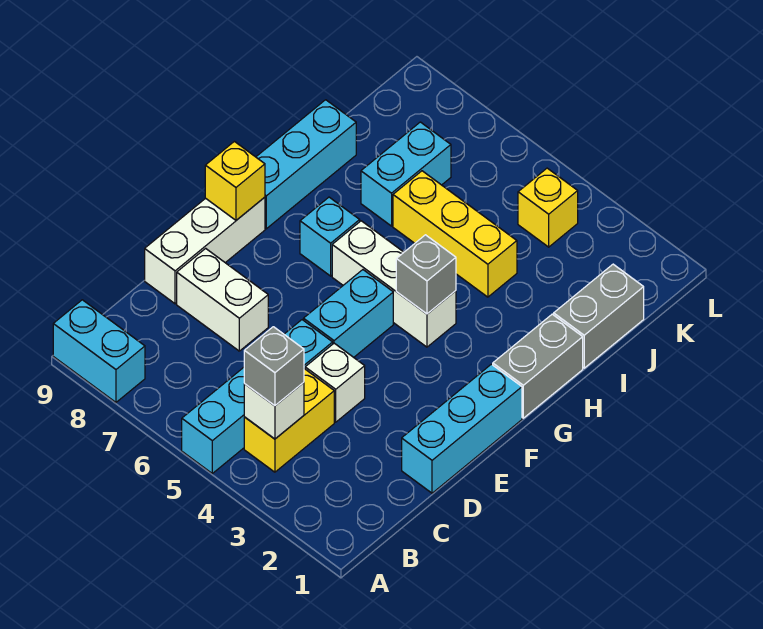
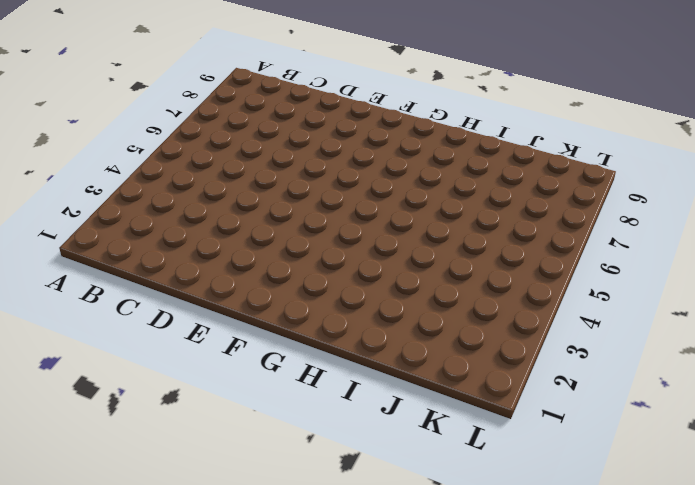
none -> cyan 1x4 brick [182,320,333,473]
none -> cyan 1x2 brick [53,300,145,402]
none -> yellow 1x2 brick [244,369,334,472]

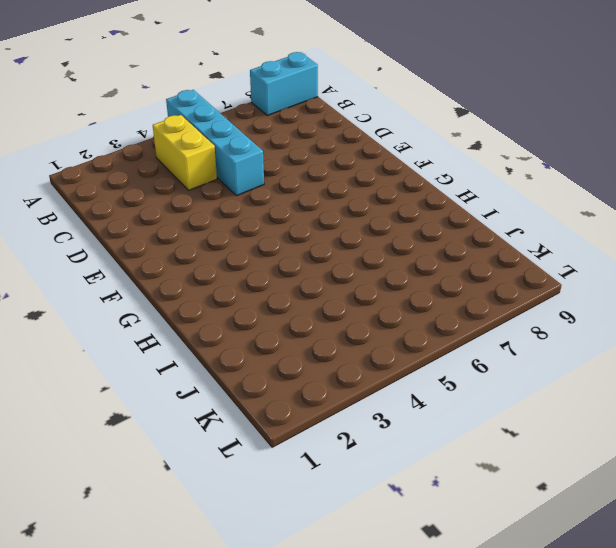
none -> cyan 1x3 brick [402,364,522,493]
none -> white 1x1 brick [305,343,365,422]
none -> white 1x2 brick [177,248,268,351]

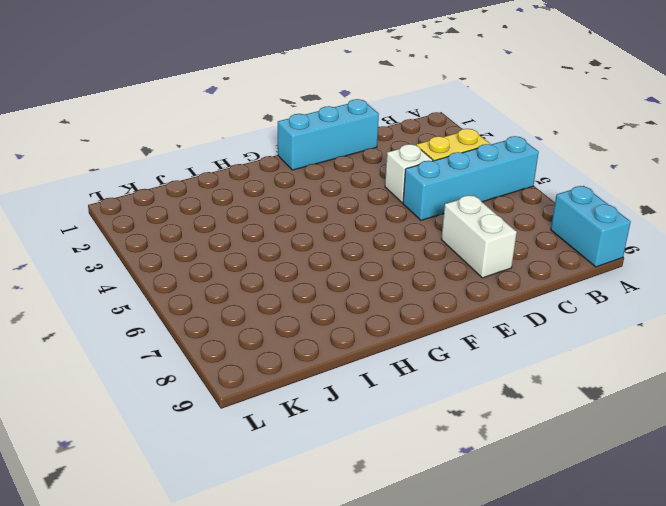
none -> white 1x3 brick [145,197,265,304]
none -> cyan 1x2 brick [303,270,393,357]
none -> grey 1x2 brick [493,314,583,418]

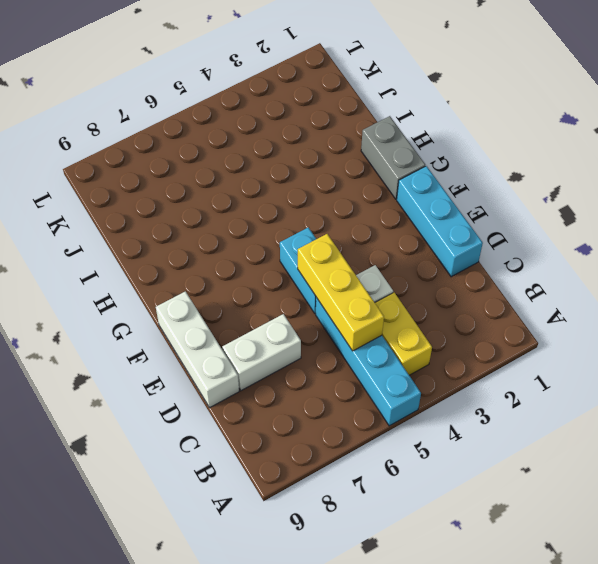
yellow 1x3 brick [298,234,384,351] -> yellow 1x3 brick turned to [393,171,517,297]
none -> cyan 1x2 brick [53,300,145,402]
none -> white 1x3 brick [332,221,456,347]
none -> cyan 1x1 brick [300,197,360,276]

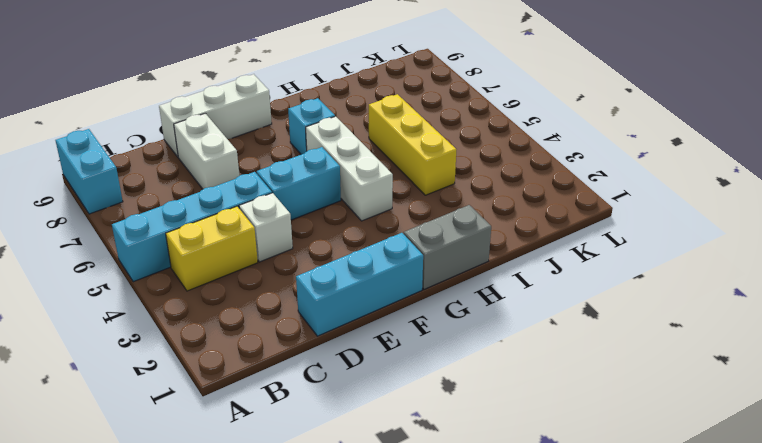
none -> cyan 1x3 brick [256,100,356,229]
none -> grey 1x2 brick [554,264,644,368]
none -> cyan 1x2 brick [361,122,451,226]

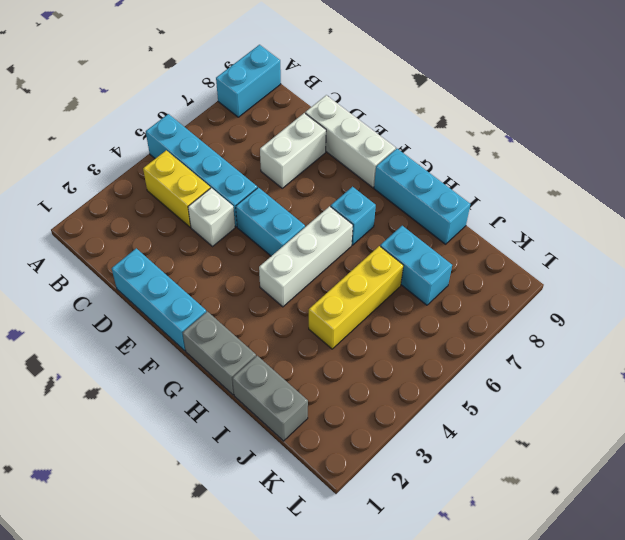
none -> yellow 1x1 brick [518,168,578,247]
none -> white 1x1 brick [244,382,304,439]
none -> yellow 1x1 brick [205,141,265,220]

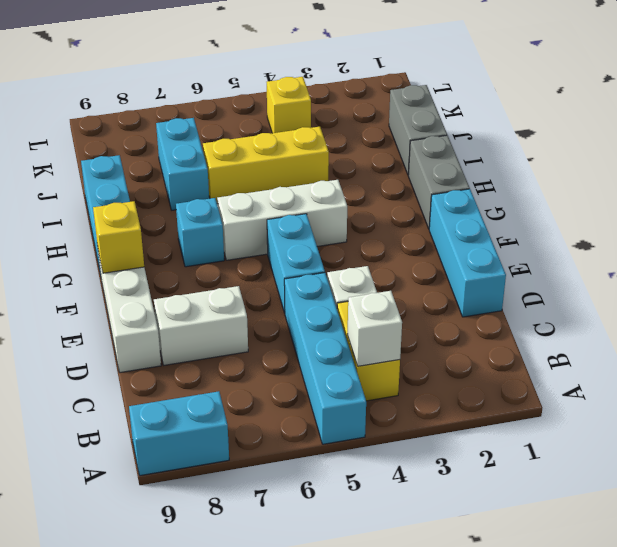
none -> grey 1x1 brick [396,235,456,314]
none -> grey 1x1 brick [244,327,304,406]

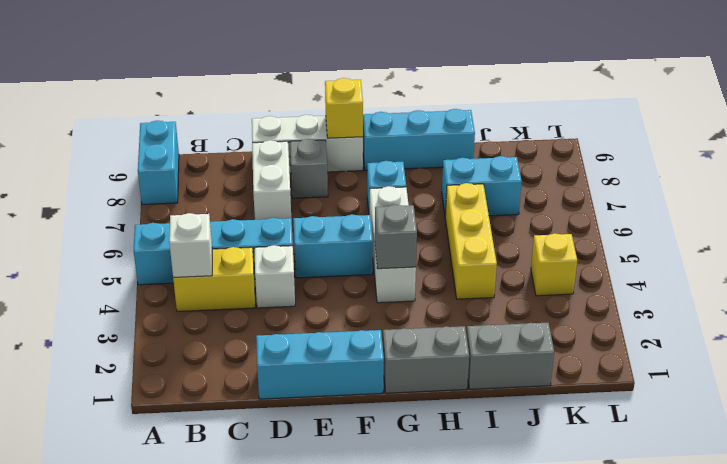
grey 1x1 brick [290,139,328,198] -> grey 1x1 brick moved to [244,327,304,406]

